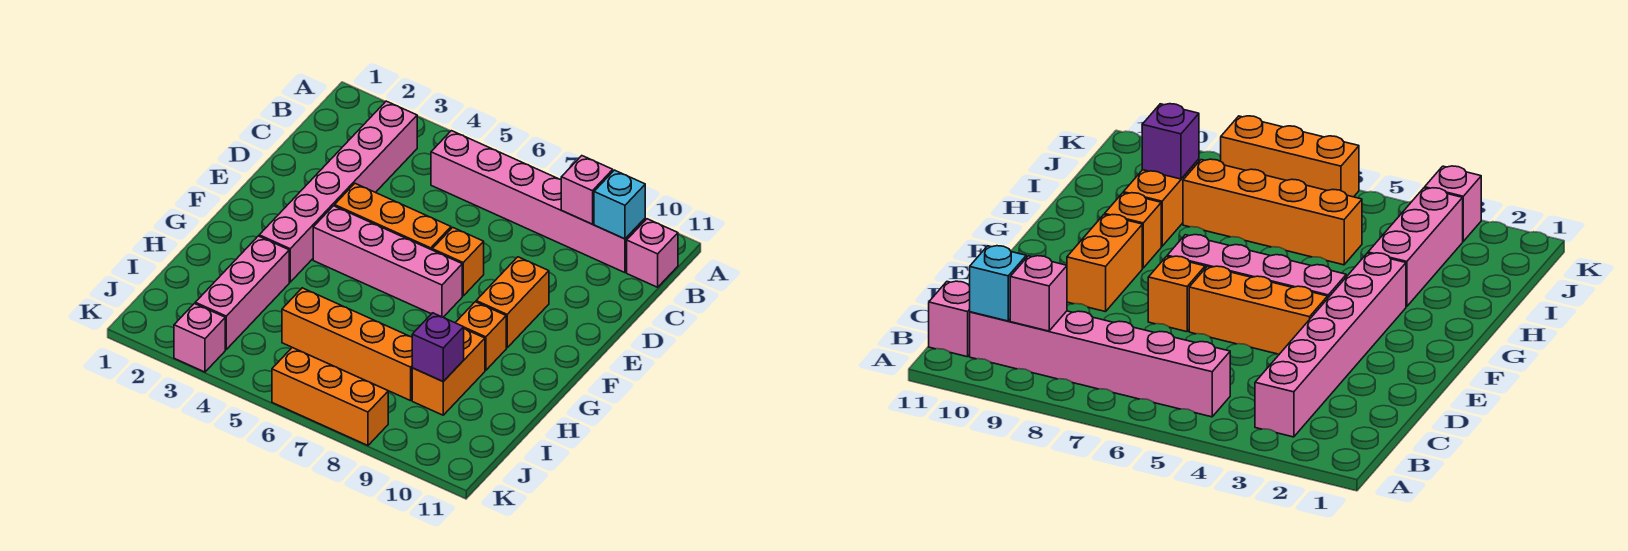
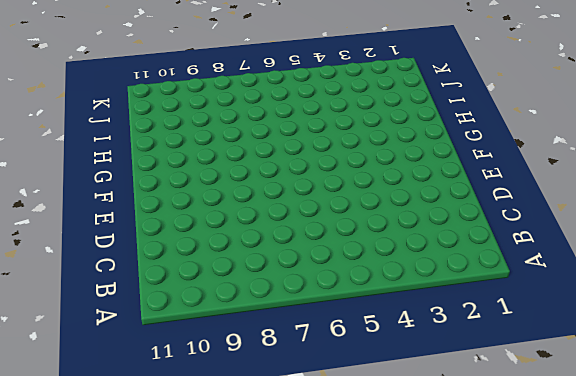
none -> pink 1x6 brick [259,101,417,282]
none -> pink 1x6 brick [431,131,645,273]
none -> pink 1x1 brick [627,219,678,287]

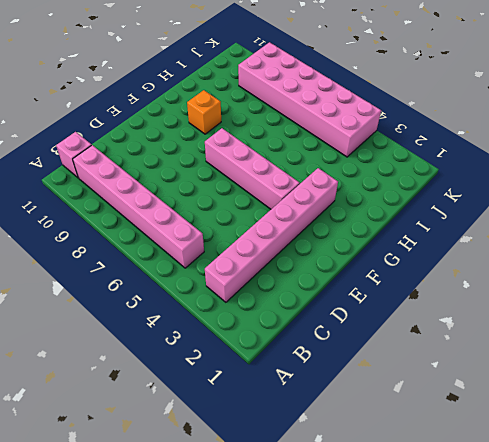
pink 2x6 brick [238,42,381,157] -> orange 1x3 brick [272,348,388,445]
none -> orange 1x3 brick [335,184,451,250]
none -> orange 1x1 brick [432,227,484,296]
none -> orange 1x2 brick [476,257,549,348]

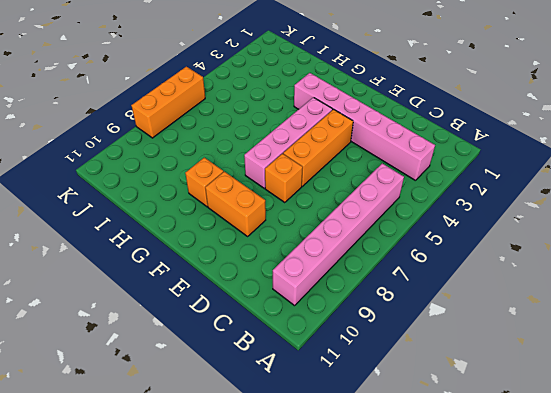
none -> pink 1x1 brick [627,219,678,287]
none -> pink 1x3 brick [195,236,289,349]
none -> orange 1x2 brick [412,329,485,415]

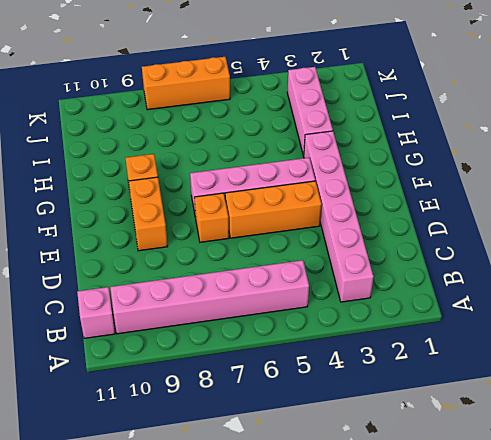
none -> orange 1x2 brick [412,329,485,415]
none -> orange 1x4 brick [282,288,412,401]
none -> pink 1x1 brick [174,304,225,372]

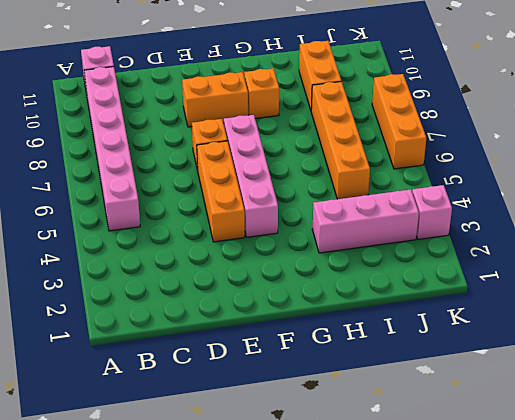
orange 1x2 brick [299,41,341,110] -> orange 1x2 brick turned to [412,329,485,415]
none -> pink 1x6 brick [259,101,417,282]
none -> pink 1x1 brick [561,156,613,224]
none -> cyan 1x1 brick [594,170,645,239]

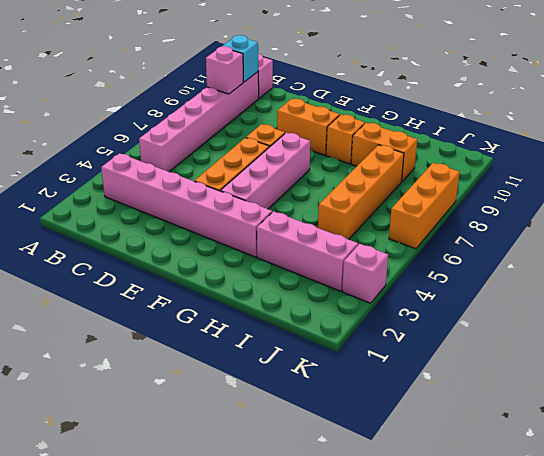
none -> purple 1x1 brick [412,313,464,381]

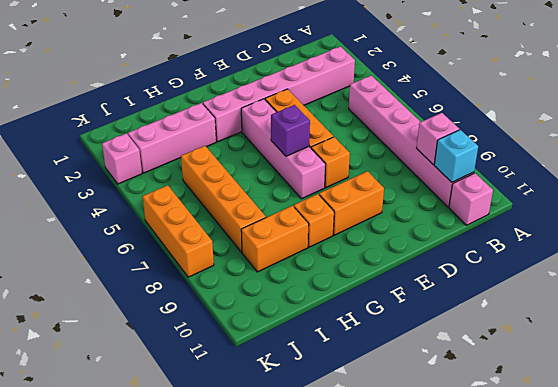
purple 1x1 brick [271,105,310,156] -> purple 1x1 brick moved to [412,313,464,381]

